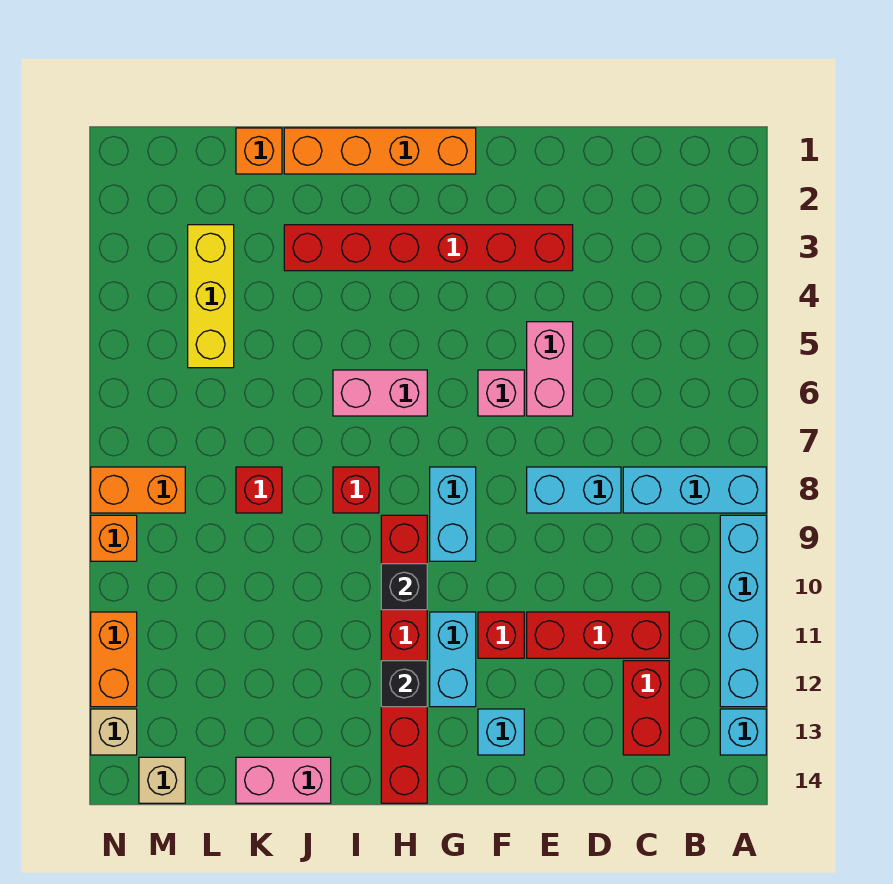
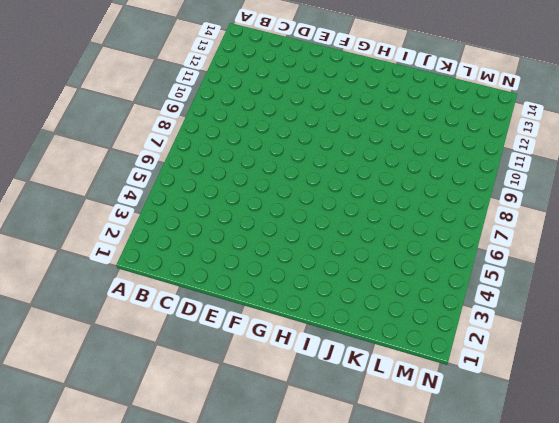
none -> cyan 1x3 brick [623,467,766,513]
none -> cyan 1x4 brick [720,515,766,707]
none -> cyan 1x1 brick [720,709,766,755]

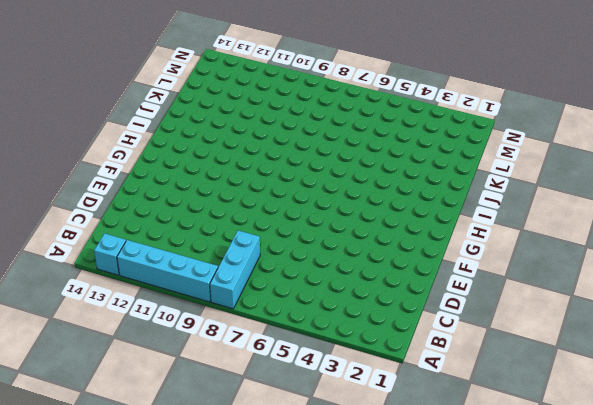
none -> red 1x3 brick [527,612,669,658]
none -> red 1x2 brick [623,661,669,755]
none -> cyan 1x2 brick [527,467,621,513]

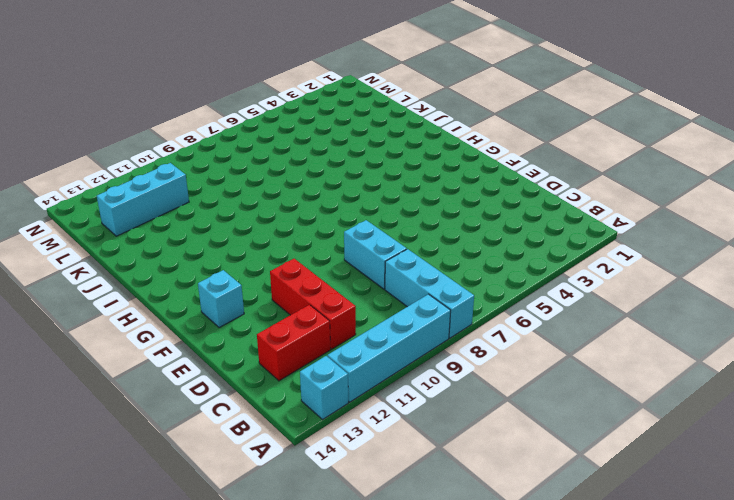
cyan 1x3 brick [97,163,189,236] -> none
none -> red 1x6 brick [284,225,573,271]
none -> pink 1x2 brick [527,322,573,416]
none -> pink 1x1 brick [478,370,524,416]

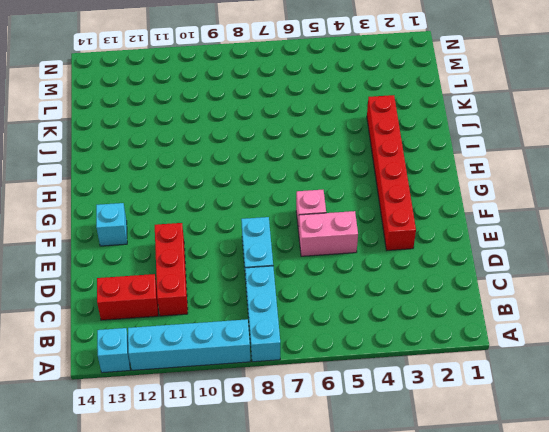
none -> red 1x1 brick [478,612,524,658]
none -> orange 1x4 brick [284,128,476,174]
none -> cyan 1x2 brick [430,467,476,561]

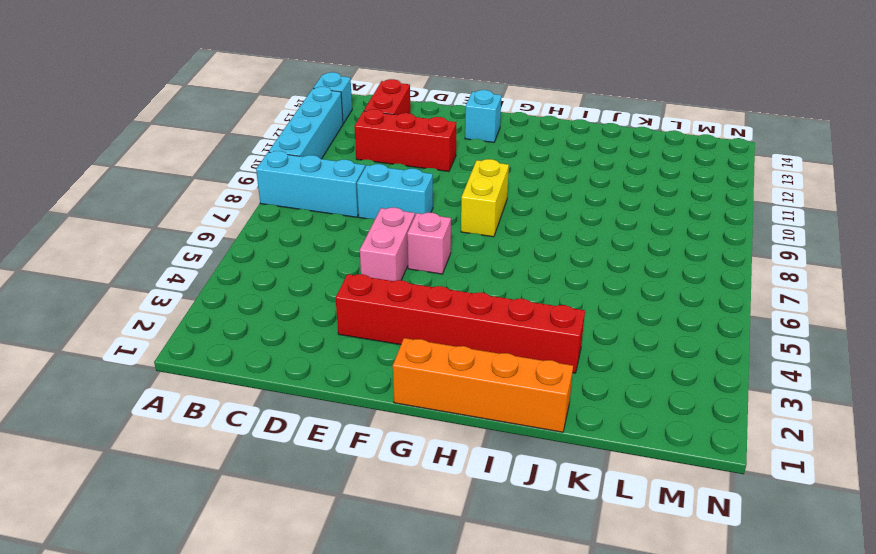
yellow 1x2 brick [461,159,509,237] -> cyan 1x2 brick [430,467,476,561]
none -> red 1x1 brick [478,612,524,658]
none -> cyan 1x2 brick [430,612,476,707]
none -> pink 1x2 brick [333,370,427,416]

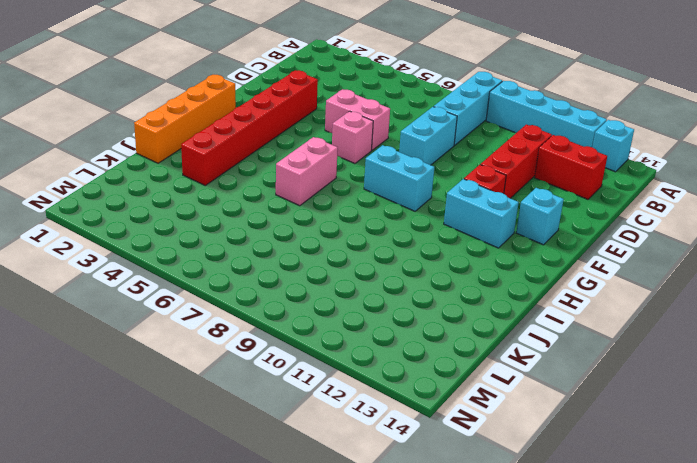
none -> red 1x6 brick [381,515,427,803]
none -> red 1x1 brick [333,467,379,513]
none -> pink 1x2 brick [236,757,331,803]

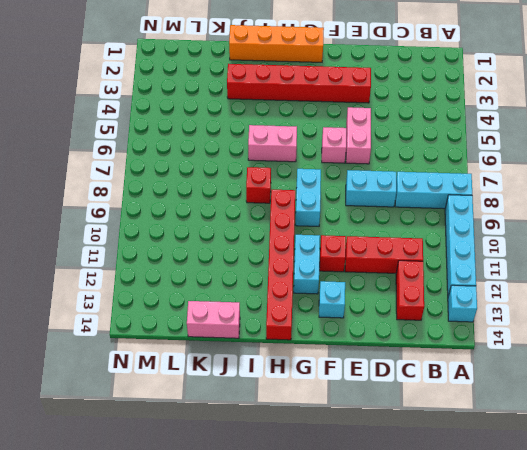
none -> orange 1x1 brick [236,128,282,174]
none -> red 1x1 brick [236,467,282,513]
none -> yellow 1x3 brick [188,225,234,368]

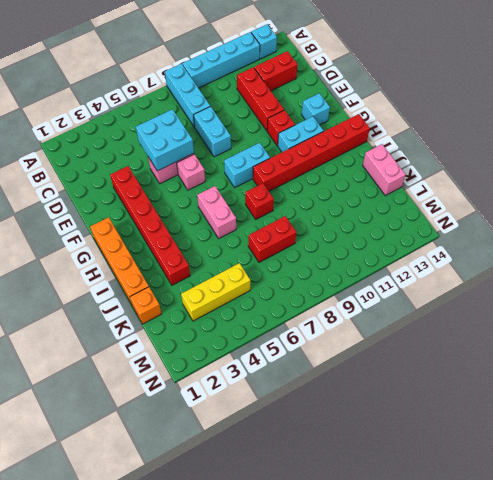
cyan 2x2 brick [136,109,194,171] -> none
red 1x2 brick [248,216,296,262] -> red 1x1 brick [236,467,282,513]
none -> orange 1x2 brick [91,467,185,513]
none -> tan 1x1 brick [139,757,185,803]
none -> orange 1x1 brick [91,515,137,561]

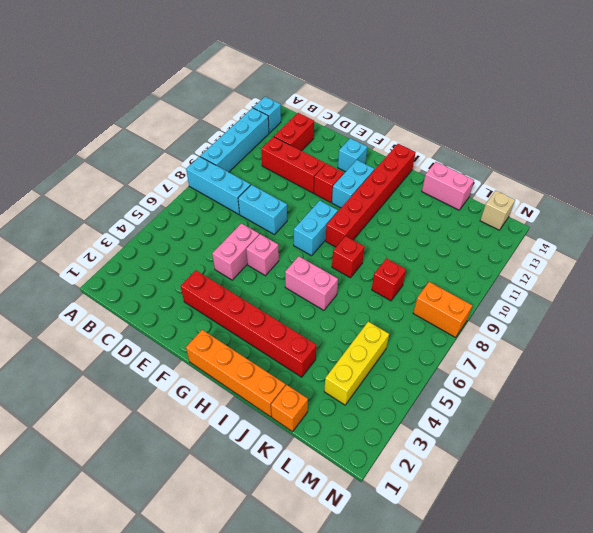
none -> orange 1x1 brick [91,515,137,561]
none -> orange 1x2 brick [91,612,137,707]
none -> tan 1x1 brick [91,709,137,755]

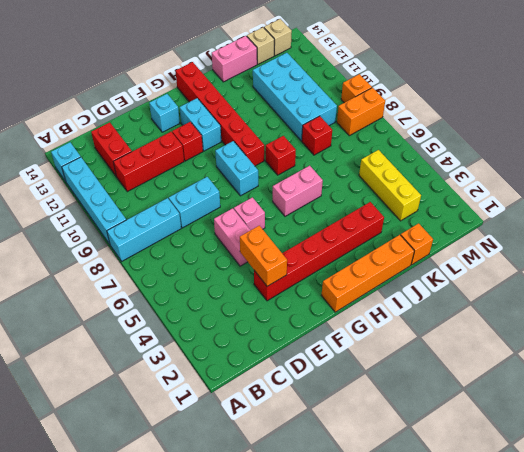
orange 1x2 brick [240,226,287,286] -> orange 1x2 brick moved to [91,612,137,707]
cyan 2x4 brick [253,53,337,141] -> none
tan 1x1 brick [247,27,274,64] -> tan 1x1 brick moved to [91,709,137,755]
none -> black 1x1 brick [381,564,427,610]
none -> black 1x1 brick [381,661,427,707]

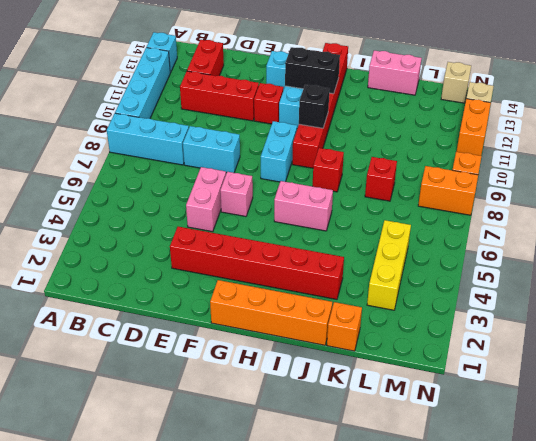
black 1x2 brick [285,47,340,94] -> black 1x1 brick [381,661,427,707]

